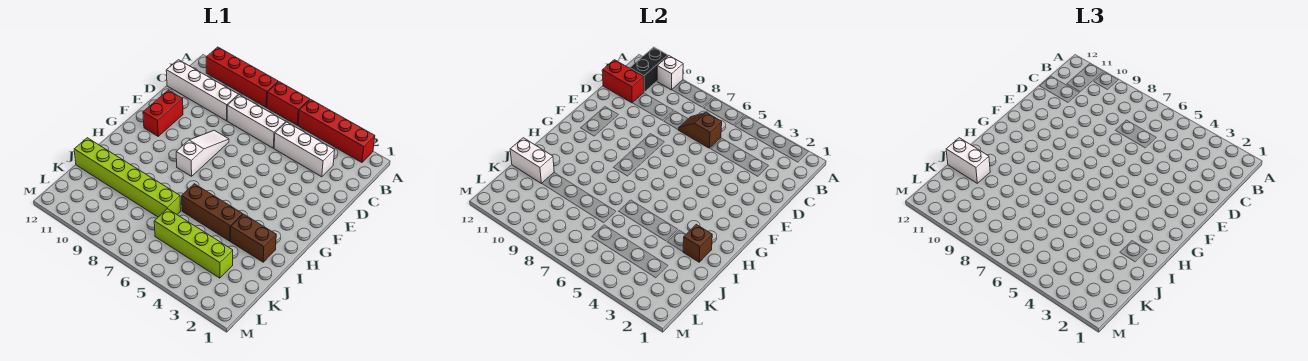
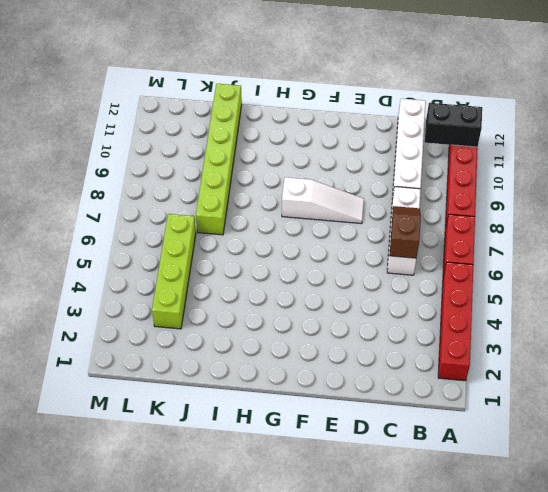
none -> white 1x3 brick [274,122,335,177]
none -> red 1x2 brick [143,90,183,136]
none -> brown 1x2 brick [231,214,276,262]

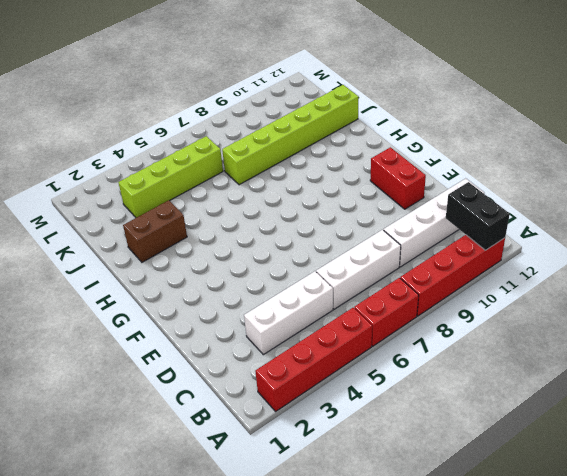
none -> white 1x3 slope [176,130,229,176]
none -> brown 1x3 brick [182,184,243,241]
none -> white 1x1 brick [657,56,683,90]

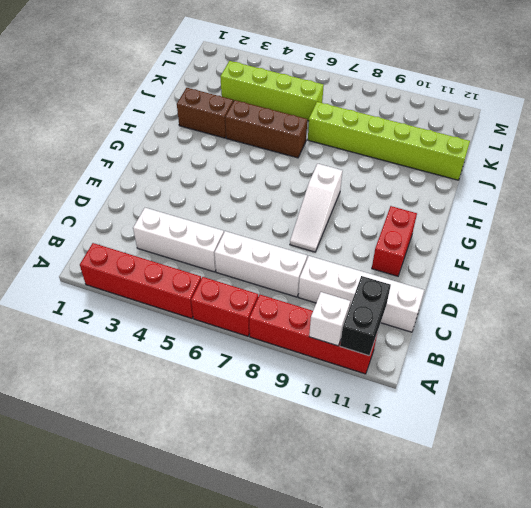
none -> brown 1x2 slope [679,113,722,148]
none -> red 1x2 brick [602,60,644,103]
none -> brown 1x1 brick [683,224,712,262]

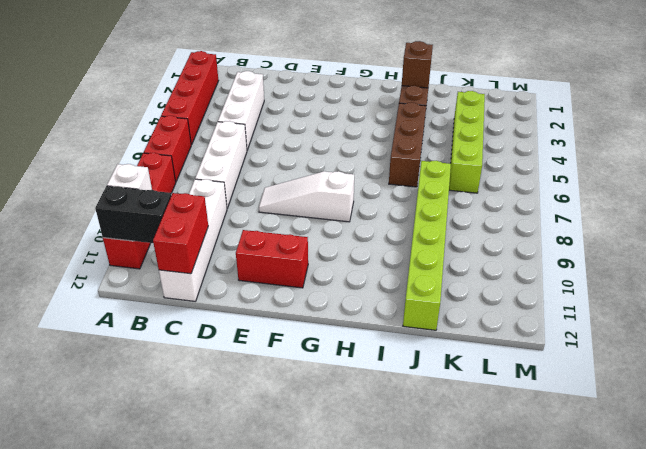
none -> brown 1x2 slope [679,113,722,148]
none -> white 1x2 brick [510,138,554,183]
none -> white 1x2 brick [946,138,990,183]

